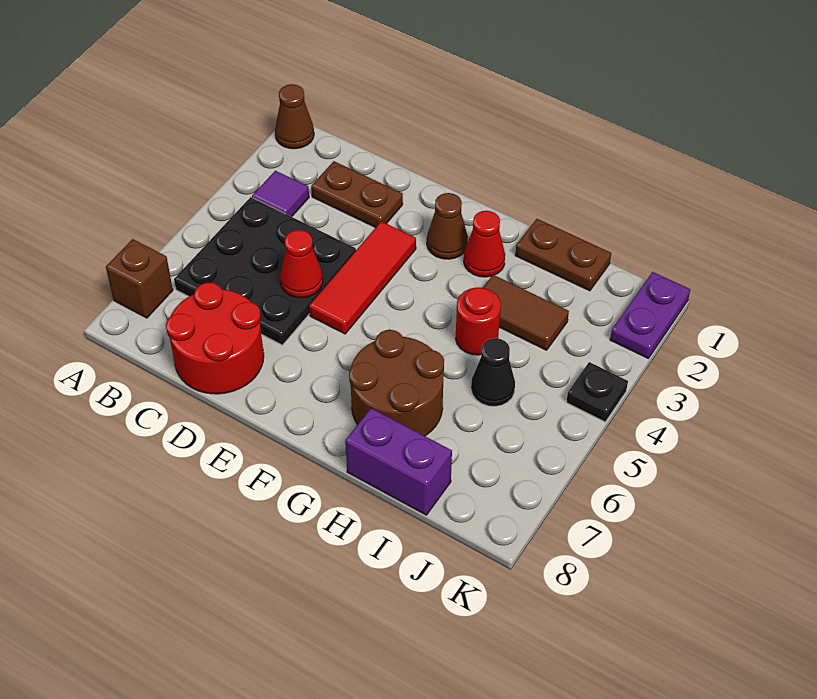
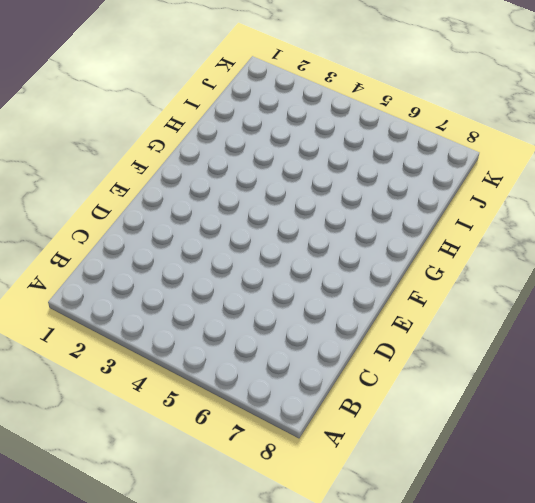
none -> brown 1x1 cone [275,84,314,149]
none -> brown 1x1 brick [106,239,173,318]
none -> purple 1x1 tile [252,171,309,217]

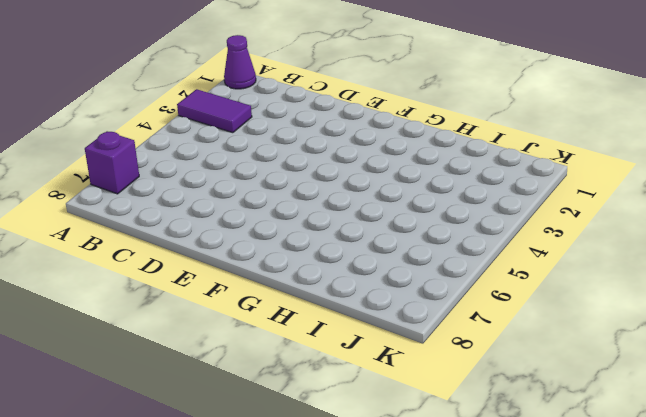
purple 1x1 cone [224,35,256,89] -> brown 1x1 cone [275,84,314,149]
purple 1x2 tile [177,89,252,133] -> purple 1x1 tile [252,171,309,217]
purple 1x1 brick [85,131,139,194] -> brown 1x1 brick [106,239,173,318]
none -> black 3x3 plate [174,197,356,345]
none -> brown 1x2 plate [311,161,403,228]
none -> red 2x2 round brick [166,282,264,394]

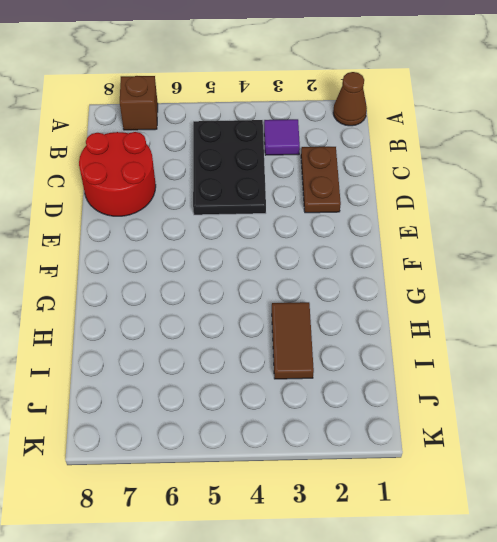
black 2x3 plate [193,120,266,215] -> black 3x3 plate [174,197,356,345]
none -> red 1x3 tile [309,221,416,334]
none -> brown 1x1 cone [427,193,468,259]
none -> red 1x1 cone [464,211,505,277]

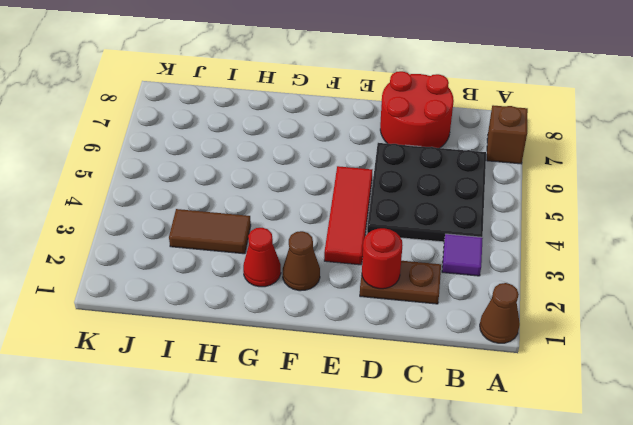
red 1x1 round brick [362,228,402,289] -> red 1x1 round brick moved to [456,287,501,355]
none -> brown 2x2 round brick [349,330,444,436]
none -> brown 1x2 plate [515,219,611,291]
none -> purple 1x2 brick [345,408,452,515]

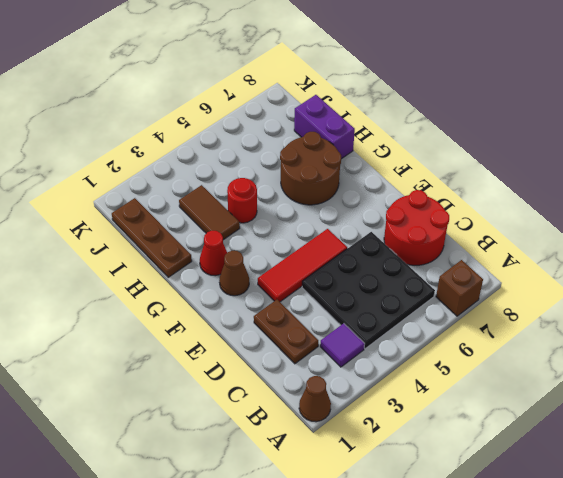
brown 1x3 plate [112,198,192,277] -> brown 1x2 plate [515,219,611,291]
none -> black 1x1 cone [471,338,515,406]
none -> purple 1x2 plate [610,272,690,358]
none -> black 1x1 plate [566,362,628,422]

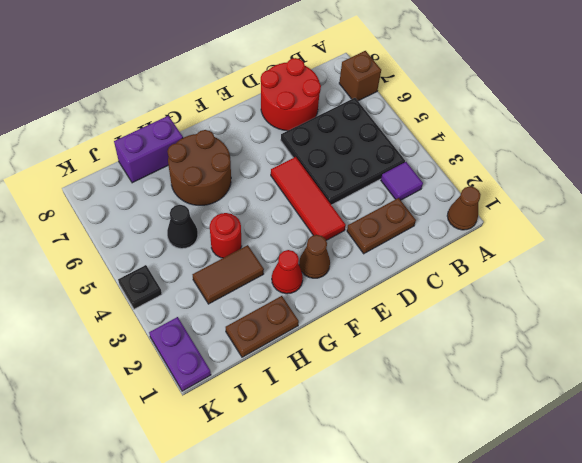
none -> red 1x1 cone [280,230,323,298]

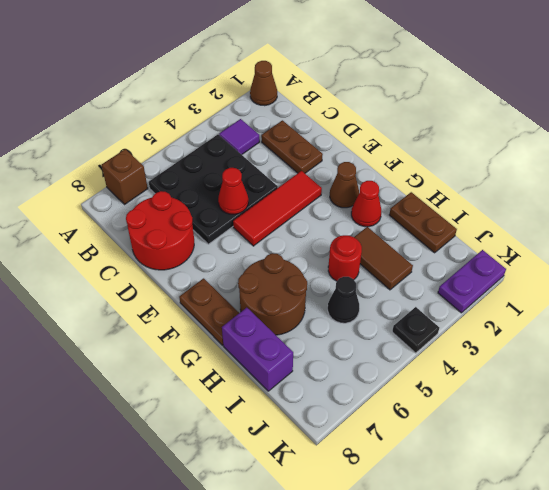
brown 1x2 plate [179,278,239,345] -> none

